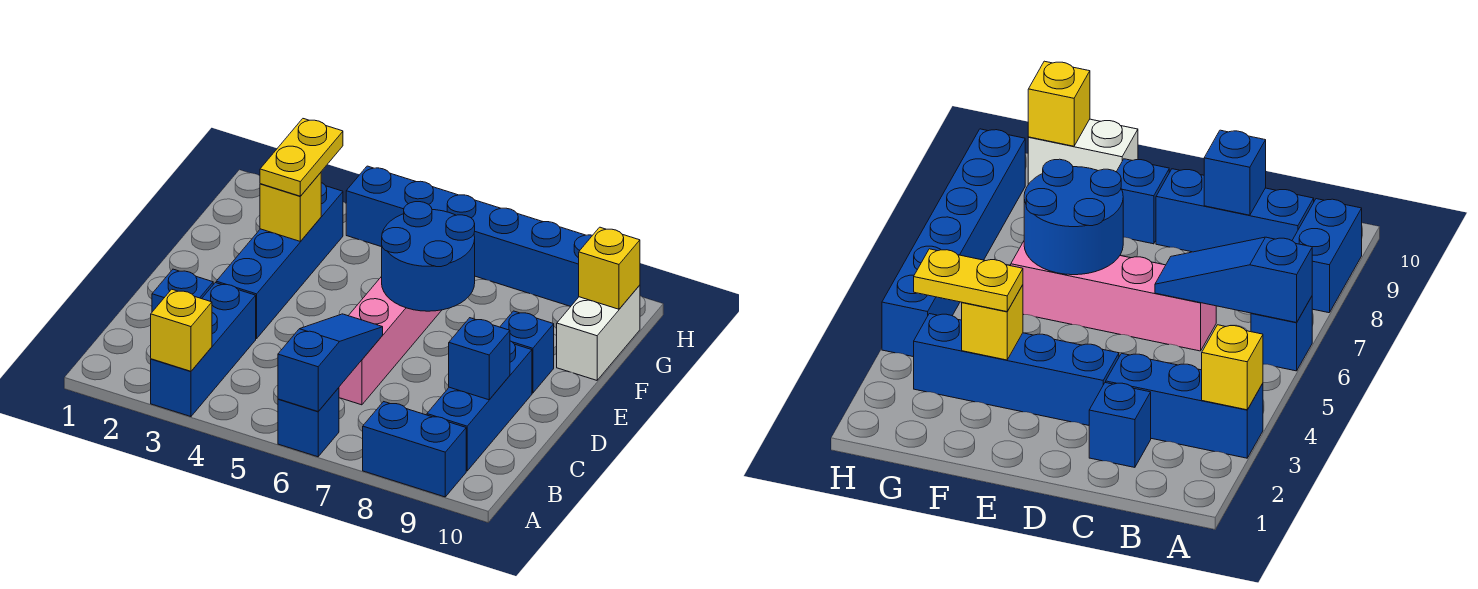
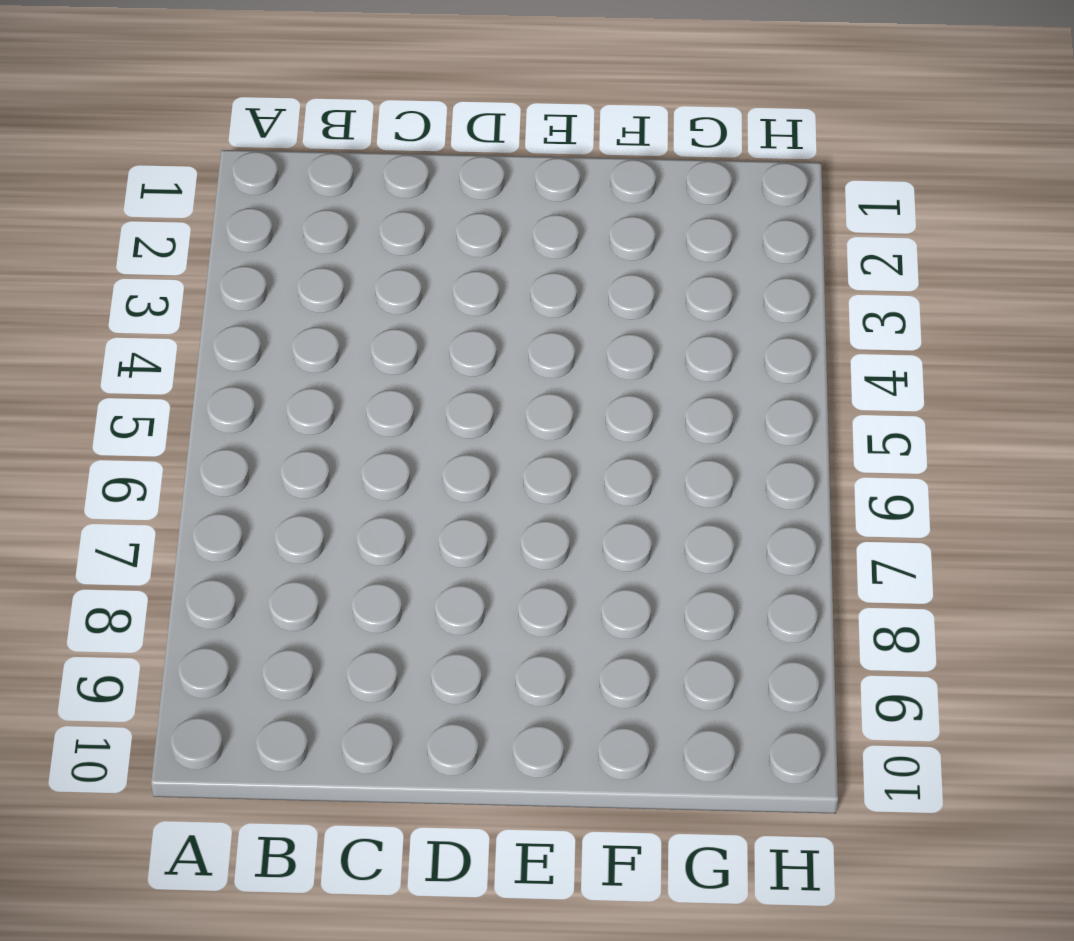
none -> blue 1x3 brick [151,283,256,417]
none -> blue 1x1 brick [278,388,339,457]
none -> blue 1x2 brick [363,402,466,497]

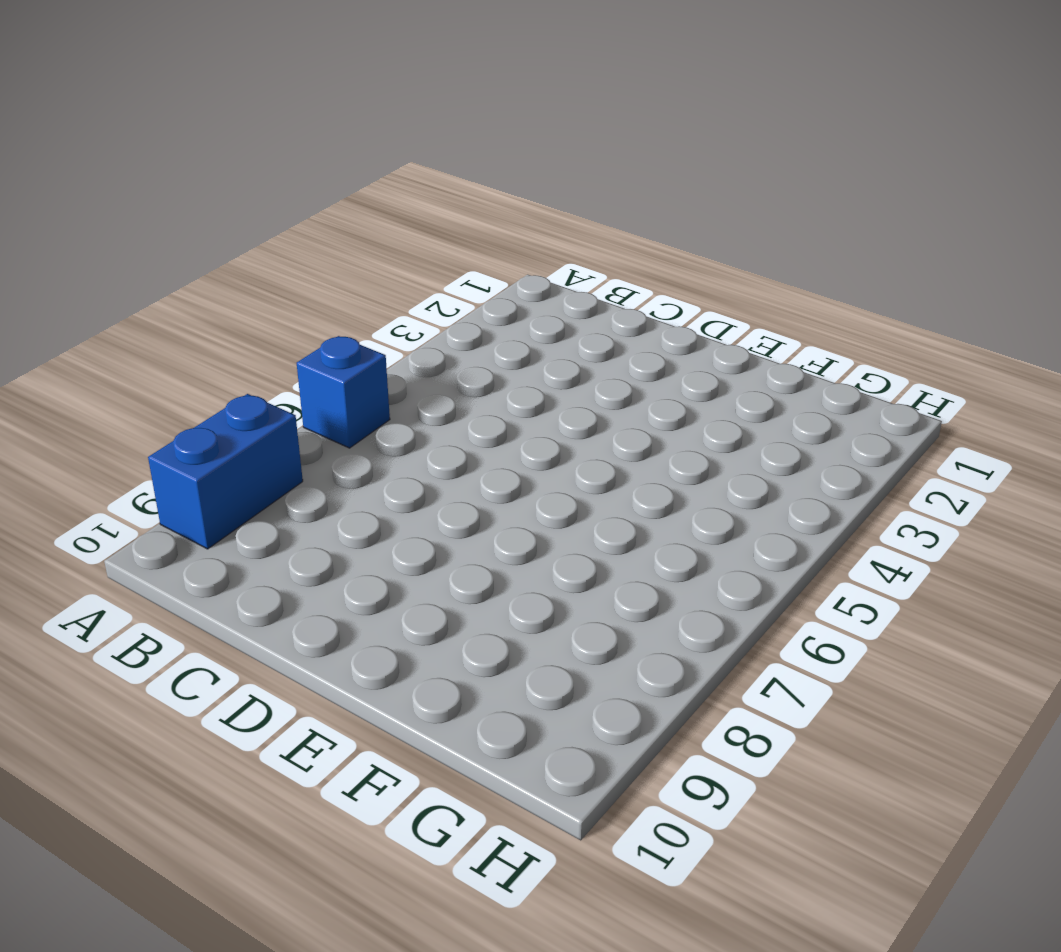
none -> blue 1x3 brick [151,283,256,417]
none -> blue 1x3 brick [427,341,532,471]
none -> blue 1x1 brick [152,269,213,312]

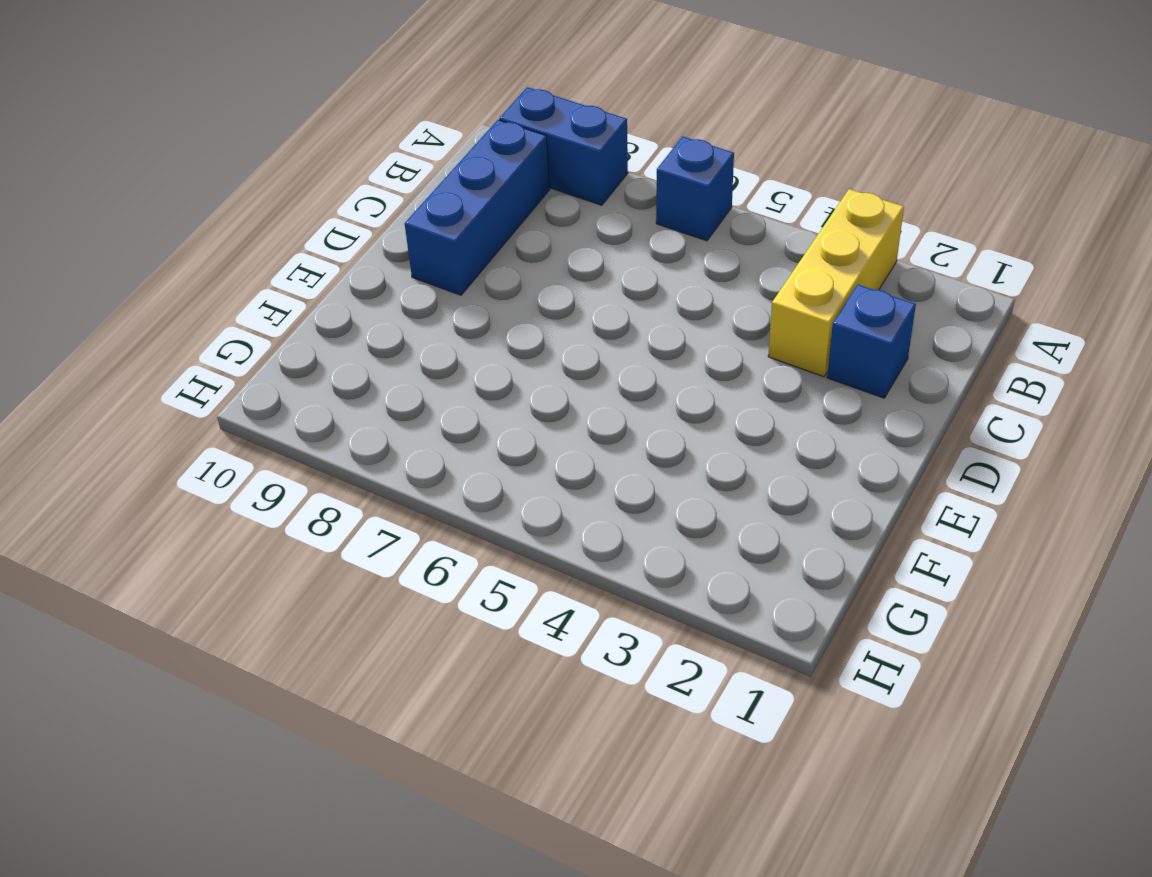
yellow 1x3 brick [768,189,904,377] -> blue 1x3 brick [151,283,256,417]
none -> pink 1x4 brick [339,276,442,405]
none -> blue 1x4 brick [216,183,343,339]
none -> blue 1x1 brick [500,311,554,393]

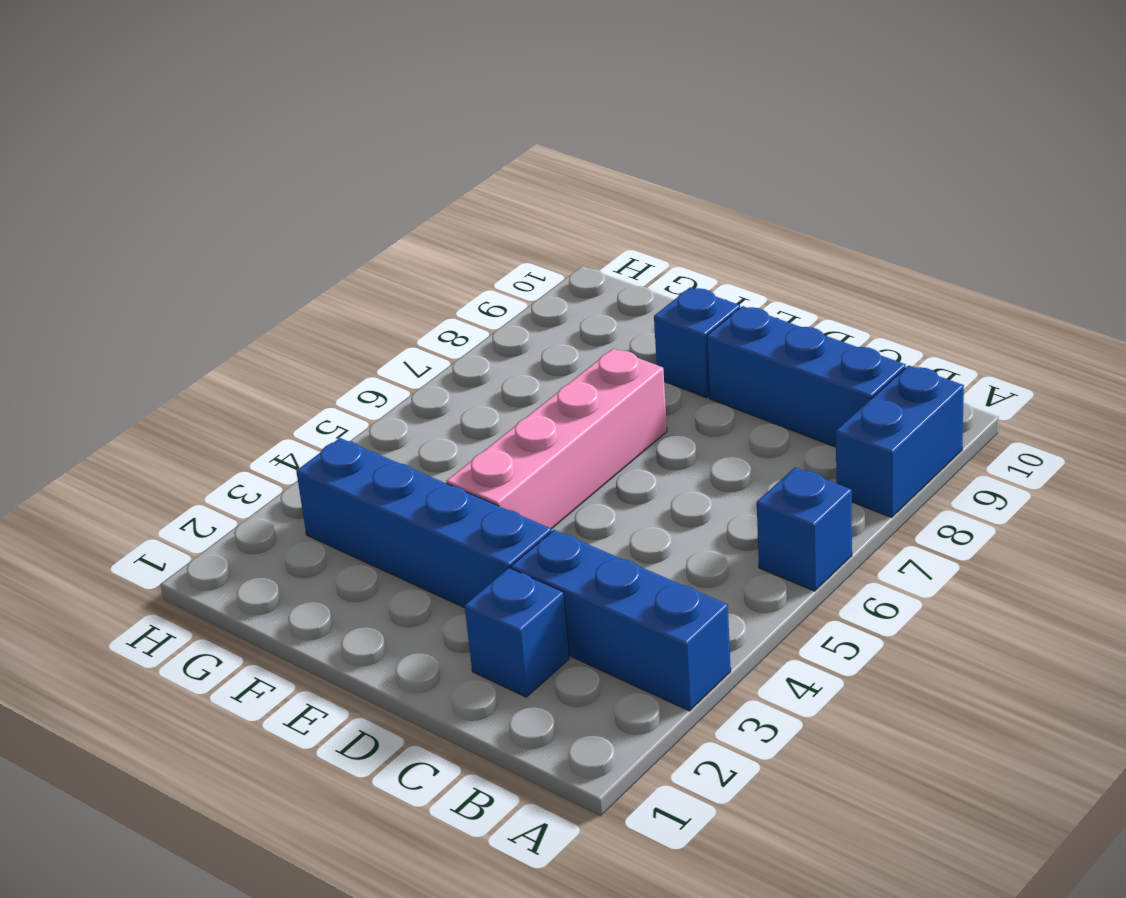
pink 1x4 brick [446,349,667,529] -> pink 1x4 brick turned to [339,276,442,405]
none -> white 1x2 brick [557,285,640,380]
none -> blue 1x6 brick [346,166,592,307]
none -> yellow 1x1 brick [151,289,212,371]

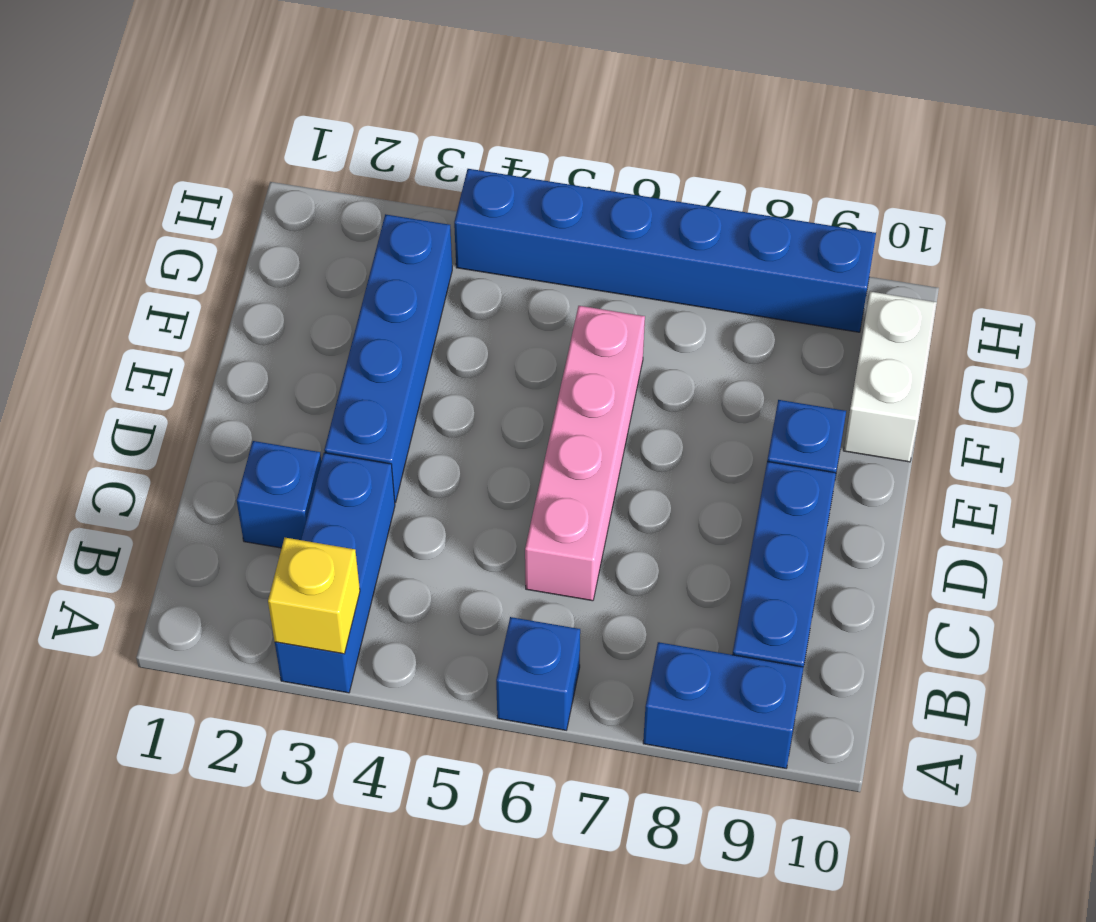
none -> blue 1x3 slope [278,314,383,411]
none -> blue 1x1 brick [449,318,510,400]
none -> blue 2x2 round brick [382,202,475,311]

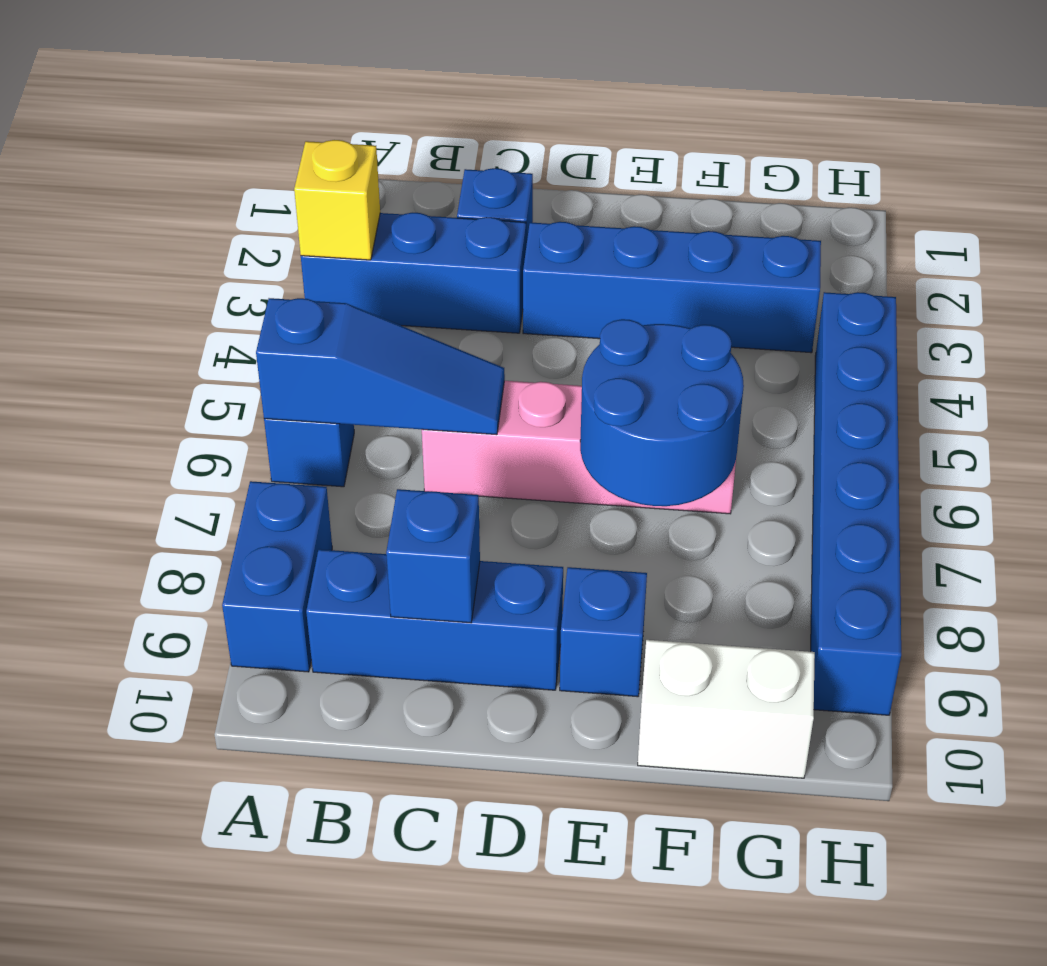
none -> yellow 1x1 brick [260,173,321,241]
none -> yellow 1x1 brick [579,227,640,309]
none -> yellow 1x2 plate [260,119,343,196]

